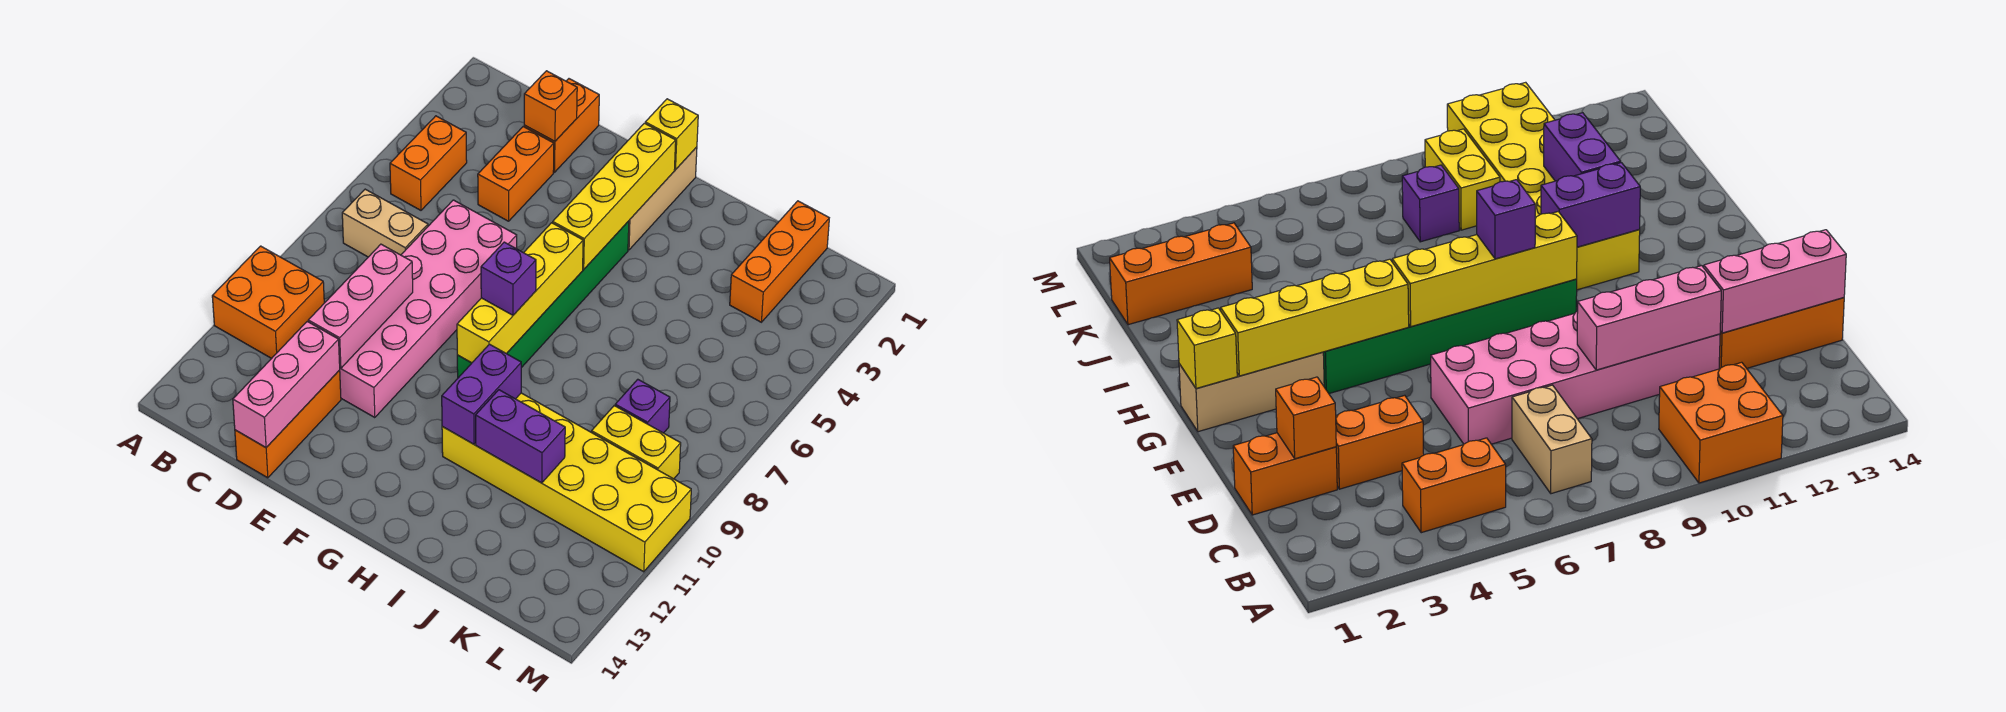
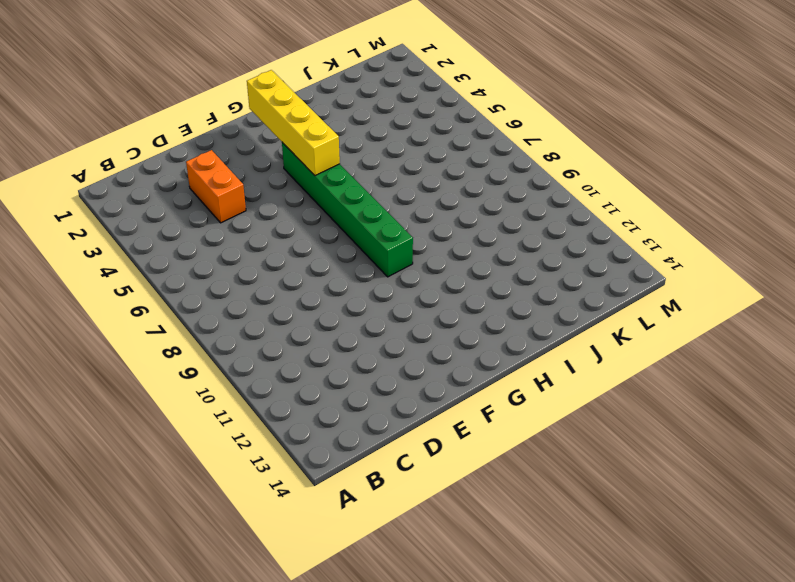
none -> orange 2x2 brick [212,246,324,358]
none -> orange 1x2 brick [390,116,467,210]
none -> tan 1x2 brick [342,189,428,257]

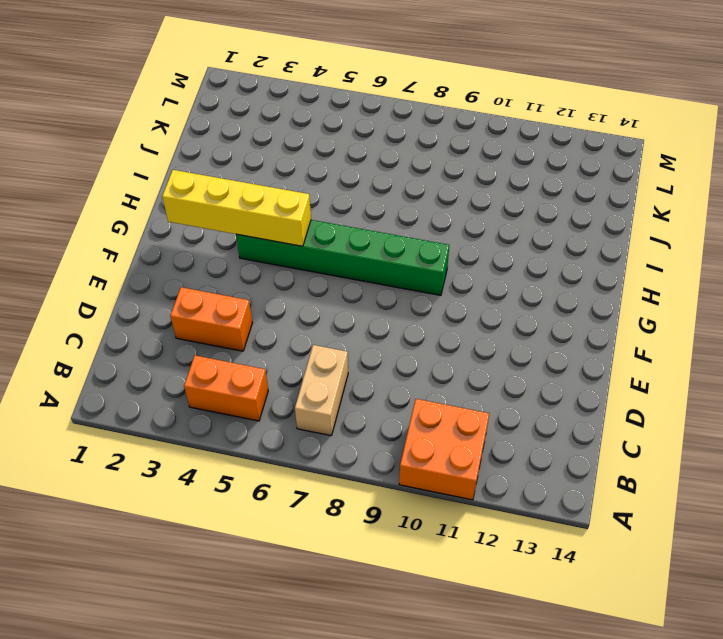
none -> orange 1x2 brick [524,79,599,172]
none -> pink 2x6 brick [340,200,517,418]
none -> orange 1x3 brick [235,370,341,478]

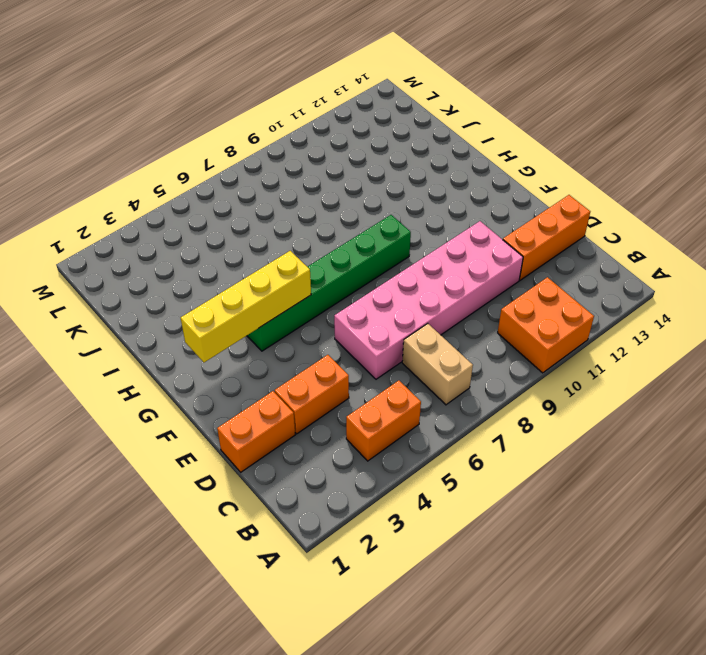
none -> tan 1x3 brick [628,147,697,250]
none -> yellow 2x6 brick [442,393,691,572]
none -> orange 1x3 brick [730,201,829,322]

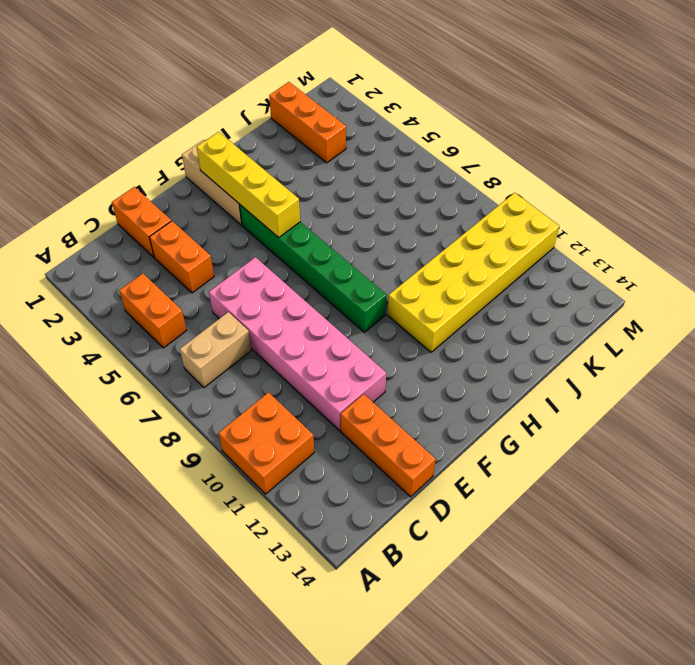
none -> purple 1x1 brick [615,379,670,433]
none -> yellow 1x2 brick [592,406,681,479]
none -> orange 1x1 brick [524,71,577,141]

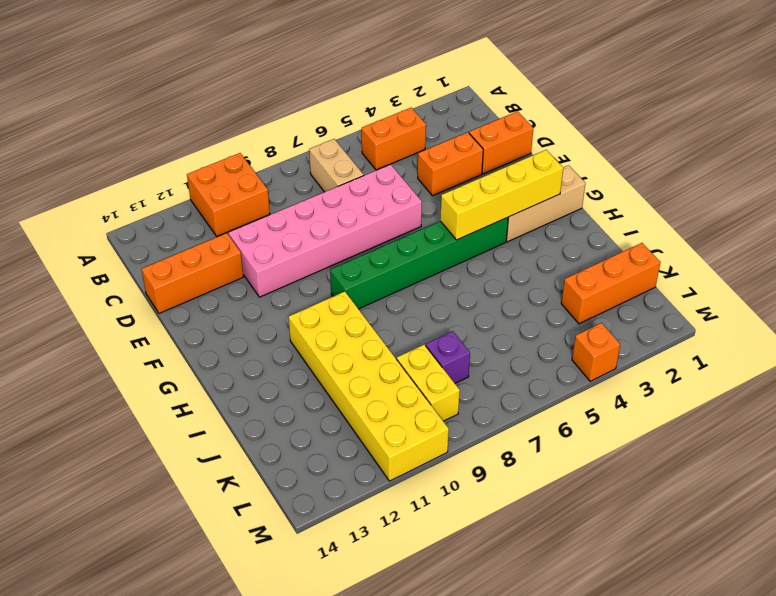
orange 1x1 brick [572,323,620,381] -> orange 1x1 brick moved to [524,71,577,141]
none -> pink 1x3 brick [308,244,413,368]
none -> pink 1x3 brick [233,321,340,448]
none -> yellow 1x1 brick [645,99,698,170]

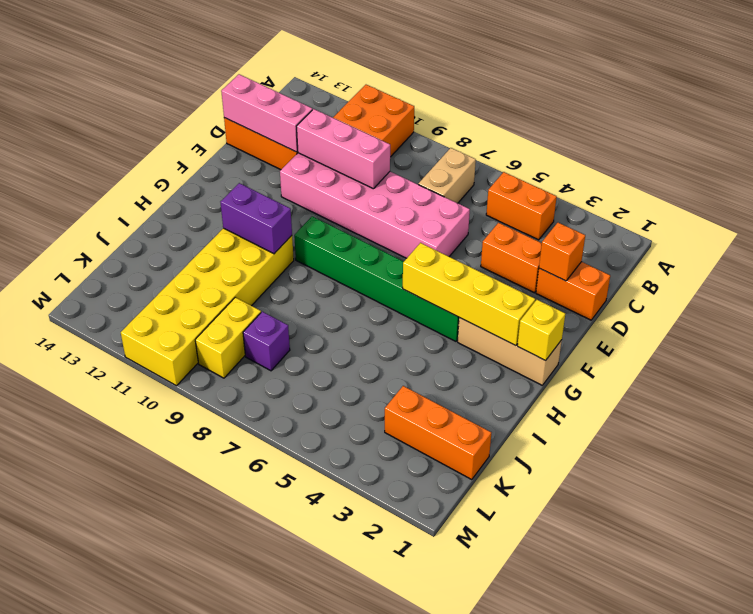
none -> yellow 1x4 brick [457,223,583,363]
none -> purple 1x2 brick [476,390,565,483]
none -> purple 1x1 brick [481,242,536,315]

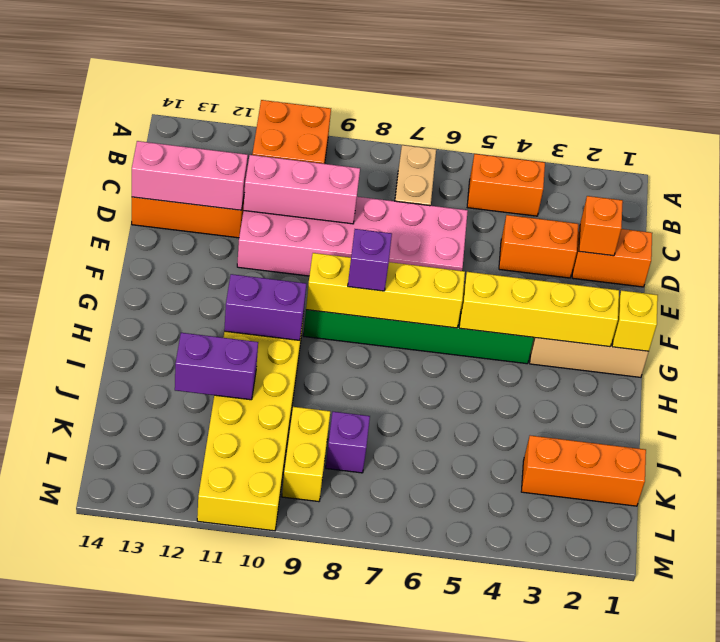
purple 1x2 brick [175,333,258,400] -> purple 1x2 brick turned to [476,390,565,483]

